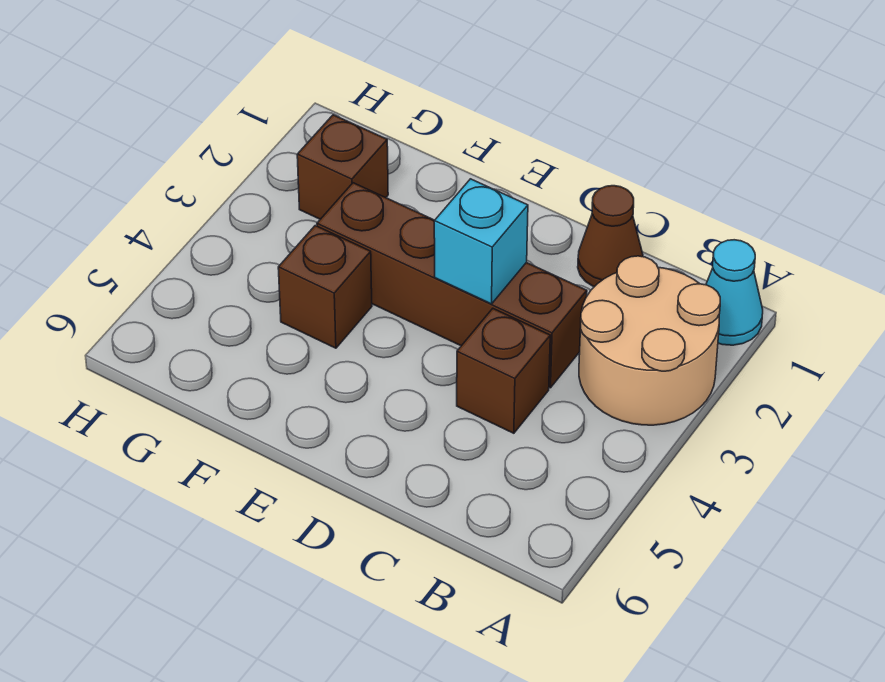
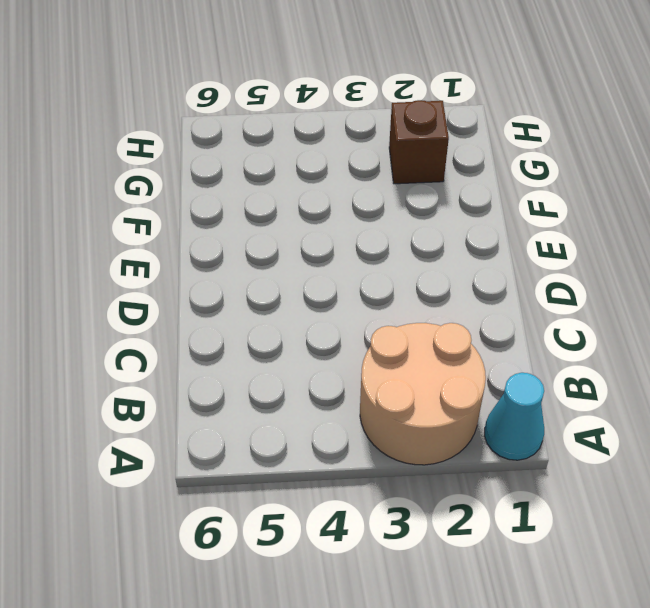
none -> brown 1x1 cone [578,186,643,287]
none -> brown 1x4 brick [317,183,587,388]

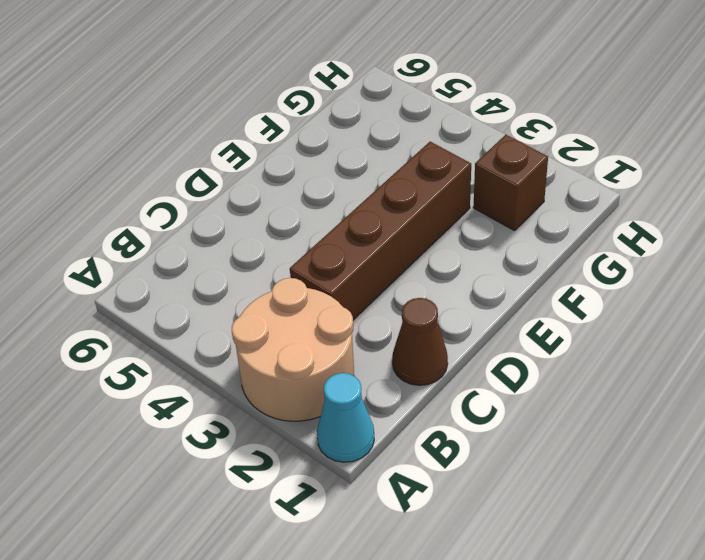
none -> brown 1x1 brick [457,309,550,433]
none -> brown 1x1 brick [278,226,372,348]

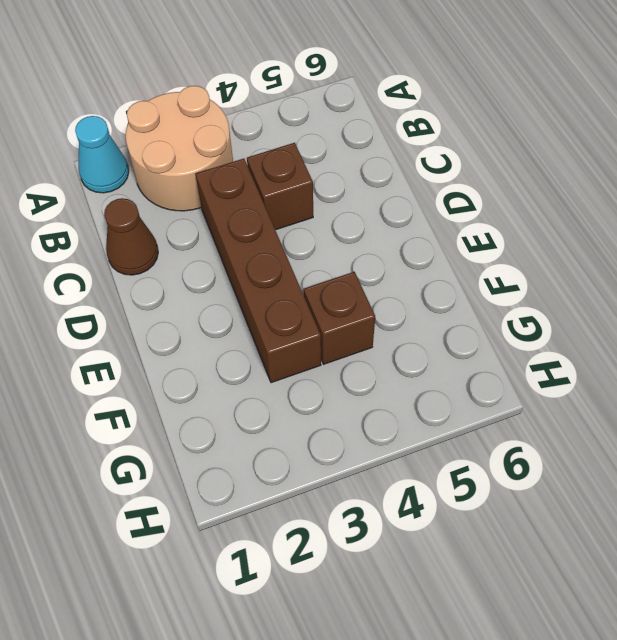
none -> brown 1x1 brick [297,115,388,219]
none -> cyan 1x1 brick [434,179,528,304]

